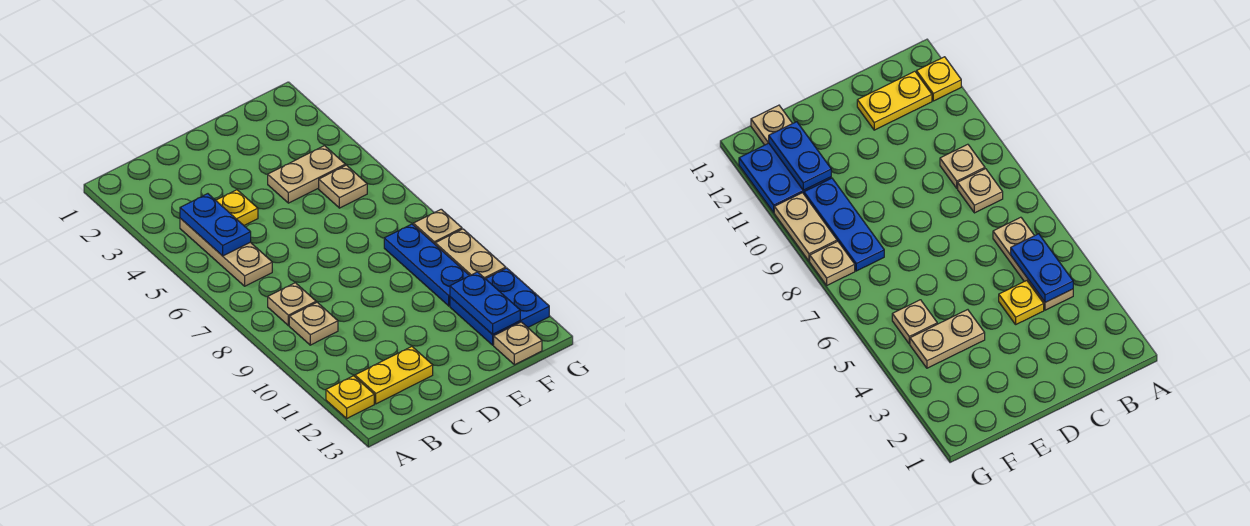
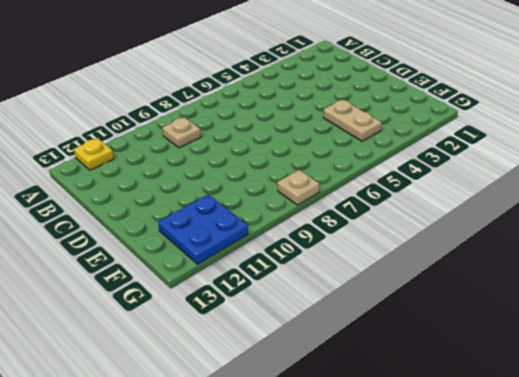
none -> tan 1x3 plate [180,219,272,286]
none -> tan 1x1 plate [268,283,316,325]
none -> yellow 1x2 plate [355,347,433,404]

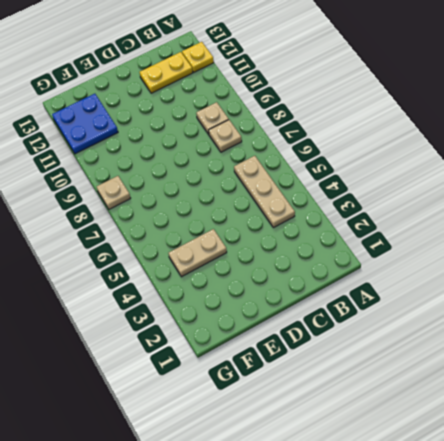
none -> yellow 1x1 plate [216,190,258,225]
none -> tan 1x1 plate [319,165,367,208]
none -> blue 1x3 plate [384,224,470,306]

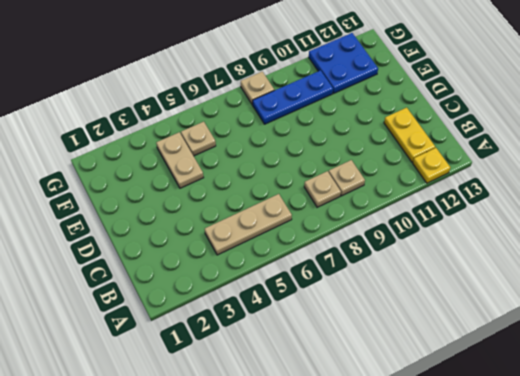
none -> yellow 1x1 plate [216,190,258,225]
none -> tan 1x1 plate [494,322,542,365]
none -> tan 1x2 plate [435,229,506,279]

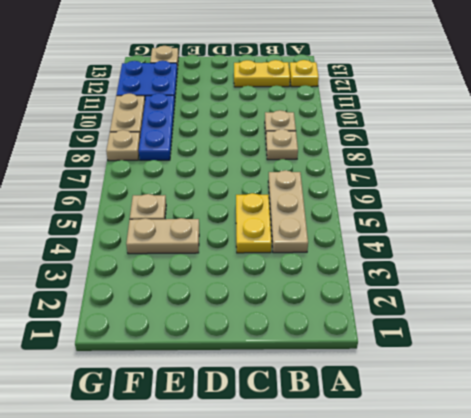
yellow 1x2 plate [236,193,272,253] -> yellow 1x1 plate [216,190,258,225]
none -> blue 1x2 plate [180,194,251,256]
none -> blue 1x2 plate [450,272,520,335]

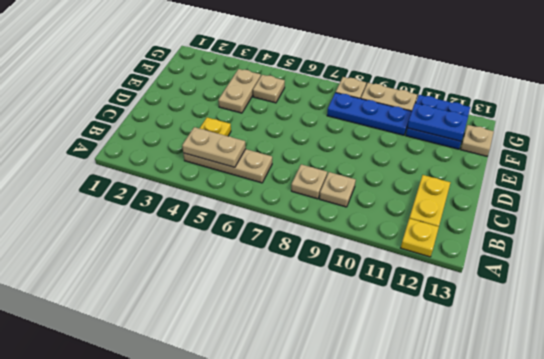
tan 1x2 plate [182,127,246,167] -> blue 1x2 plate [180,194,251,256]

